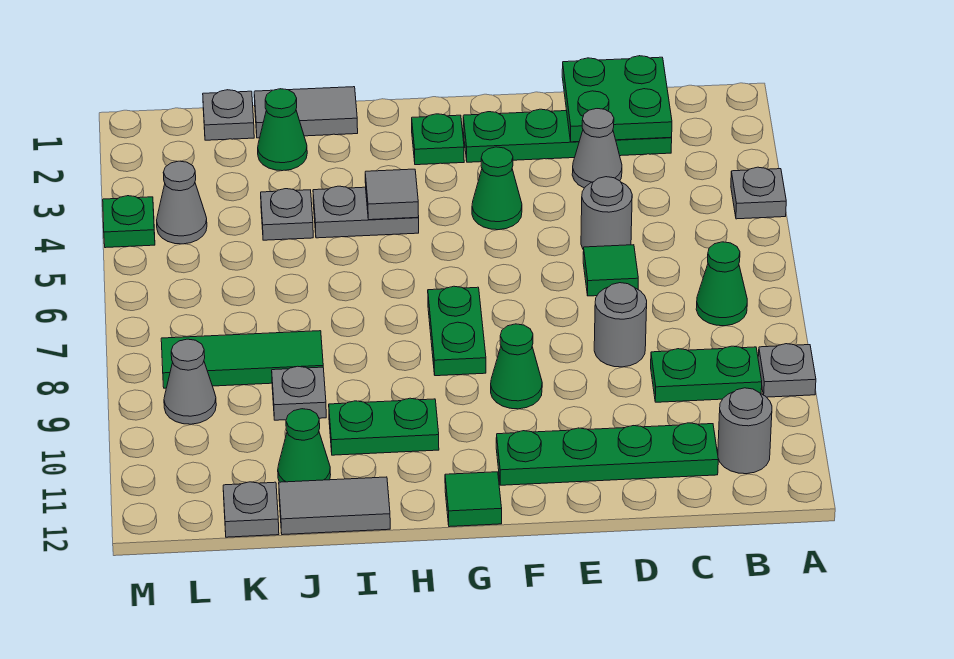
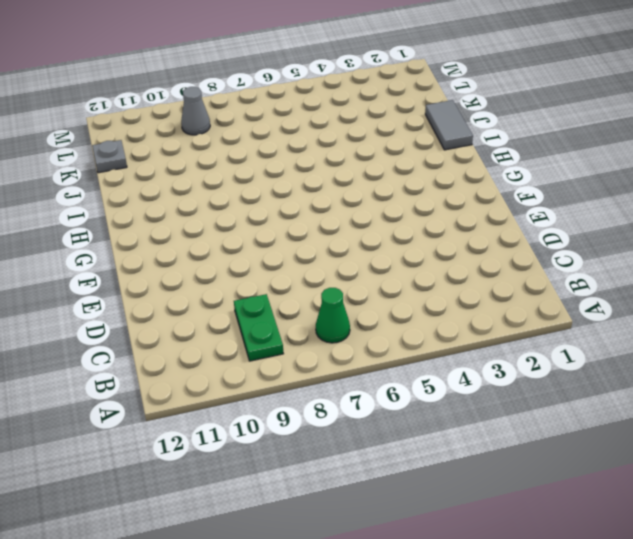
none -> grey 1x1 plate [731,167,786,219]
none -> grey 1x1 plate [758,344,816,397]
none -> grey 1x1 round brick [718,388,772,474]
none -> green 1x4 plate [463,109,672,162]

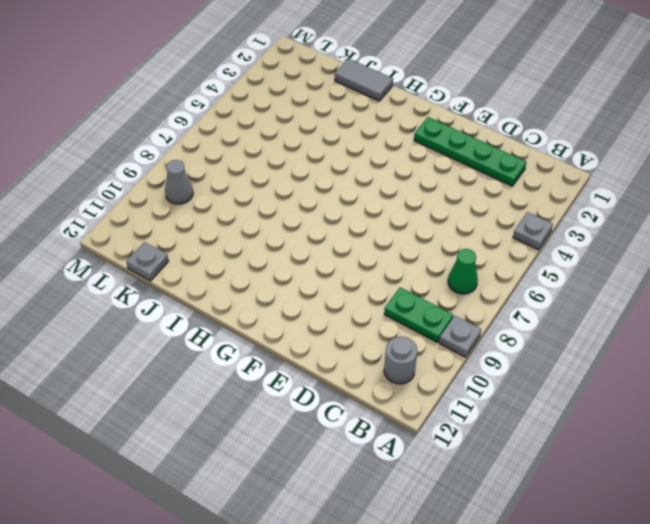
none -> green 1x4 plate [496,423,718,485]
none -> grey 1x1 cone [572,109,622,188]
none -> grey 1x1 round brick [581,177,632,250]
none -> green 1x1 tile [583,245,638,296]

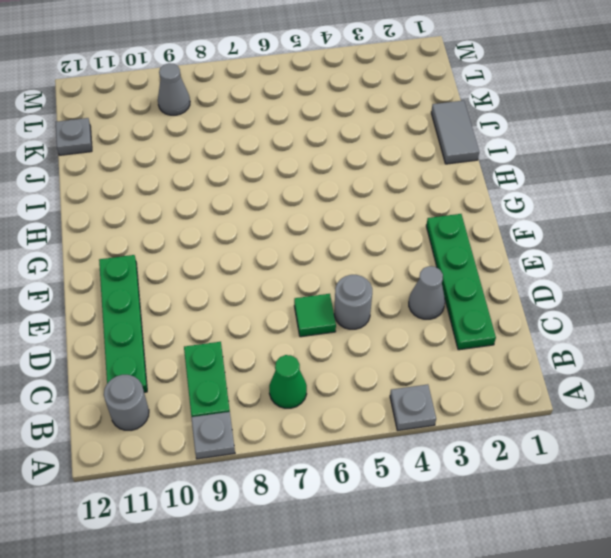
none -> grey 1x1 round brick [594,283,647,367]
none -> green 1x1 cone [472,147,522,230]
none -> green 1x1 cone [491,324,542,409]
none -> green 1x1 plate [412,114,464,165]

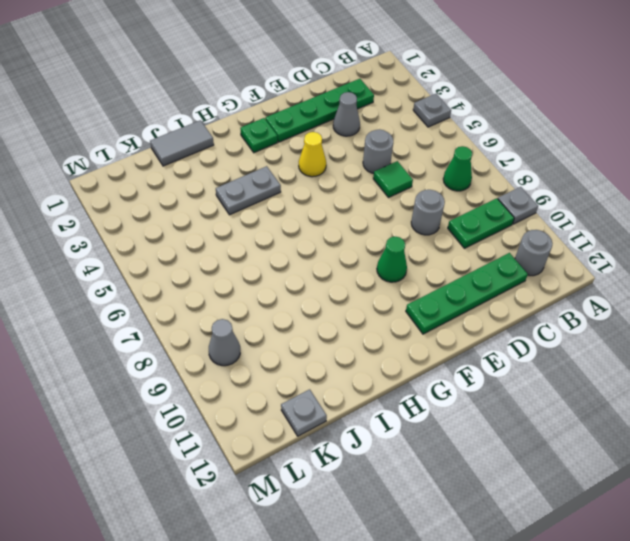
yellow 1x1 cone [299,132,326,177] -> green 1x1 cone [472,147,522,230]
none -> green 1x2 plate [428,286,486,376]
none -> green 1x1 tile [445,472,502,527]
none -> green 1x2 plate [329,398,439,455]
none -> grey 1x2 tile [279,477,390,535]

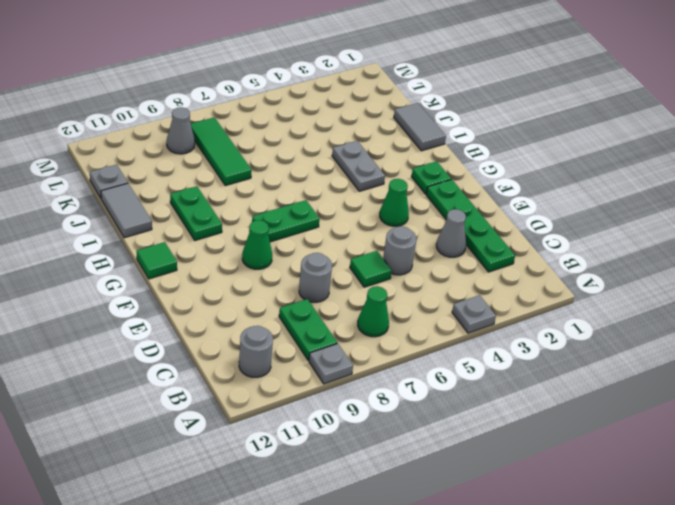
none -> green 1x4 plate [496,423,718,485]
none -> green 1x1 cone [258,89,307,171]
none -> grey 1x1 plate [261,189,313,240]
none -> grey 1x1 plate [272,366,326,420]

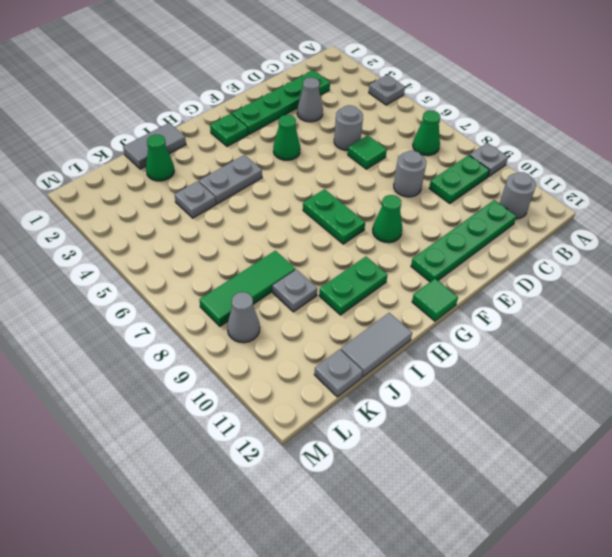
none -> green 1x1 cone [278,409,331,482]
none -> grey 1x1 plate [203,90,254,140]
none -> grey 1x1 cone [157,161,207,244]
none -> green 1x1 plate [103,196,155,248]

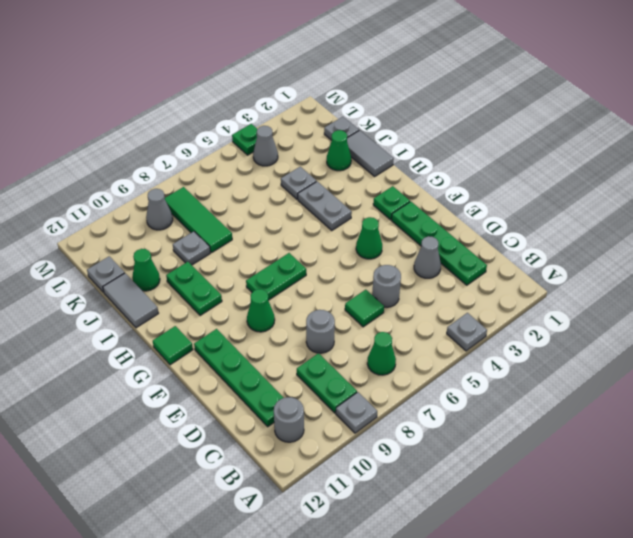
none -> green 2x2 plate [562,56,672,142]
none -> grey 1x1 tile [365,169,419,220]

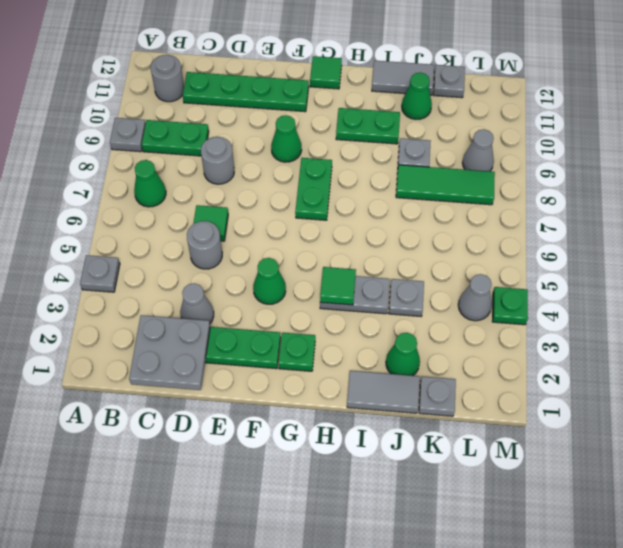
grey 2x2 plate [129,315,210,390] -> green 2x2 plate [562,56,672,142]
green 1x1 tile [320,267,356,305] -> grey 1x1 tile [365,169,419,220]

